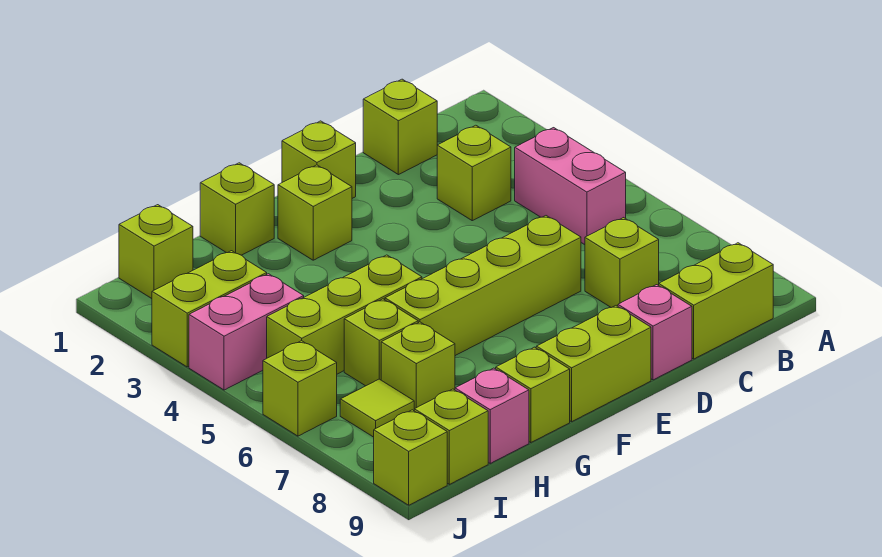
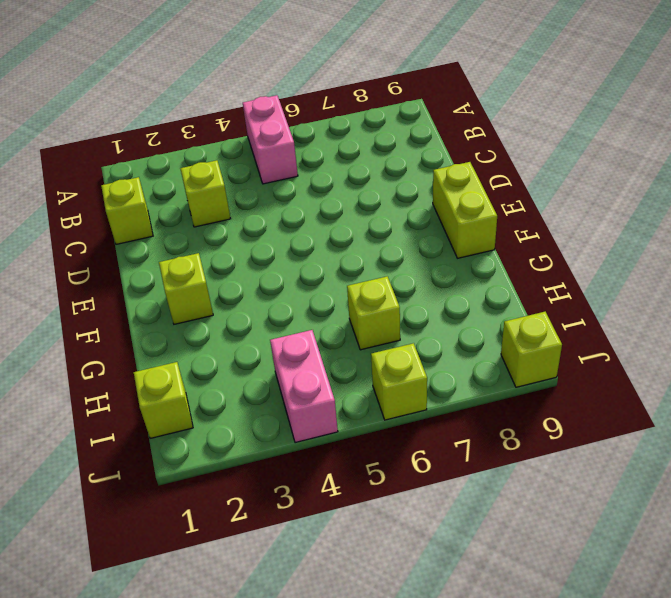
pink 1x2 brick [243,95,298,184] -> pink 1x2 brick turned to [515,128,626,245]
none -> lime 1x2 brick [659,243,773,359]
none -> lime 1x1 brick [585,218,659,308]
none -> lime 1x4 brick [385,216,581,356]

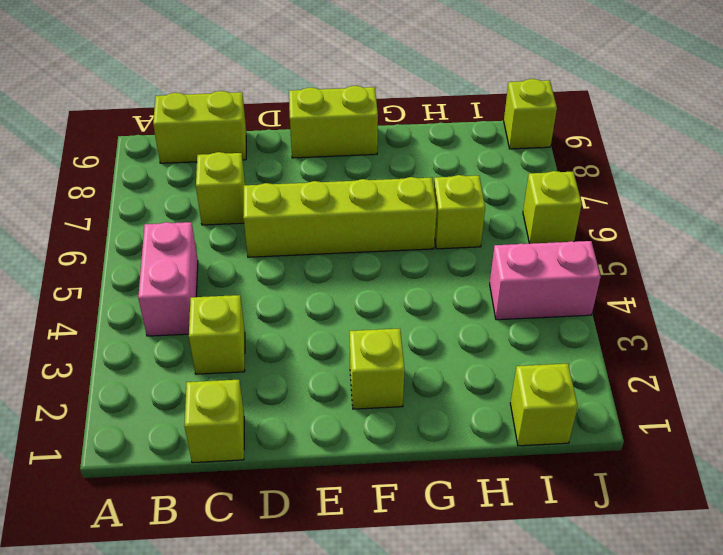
none -> pink 1x1 brick [618,285,692,380]
none -> lime 1x1 brick [282,121,356,198]
none -> lime 1x1 brick [200,163,274,255]

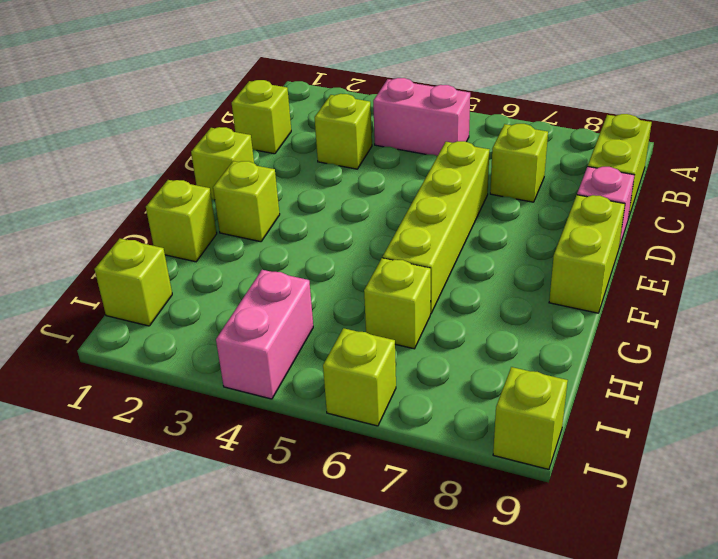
none -> lime 1x3 brick [267,255,422,374]
none -> lime 1x1 brick [496,347,570,443]
none -> lime 1x1 brick [381,322,455,409]

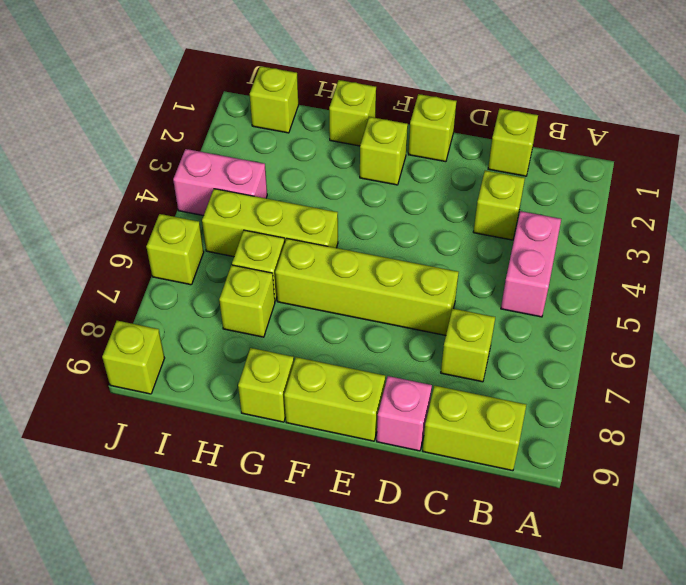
none -> pink 1x1 brick [455,368,529,463]
none -> lime 1x2 brick [152,251,267,367]
none -> lime 1x1 tile [340,379,414,437]

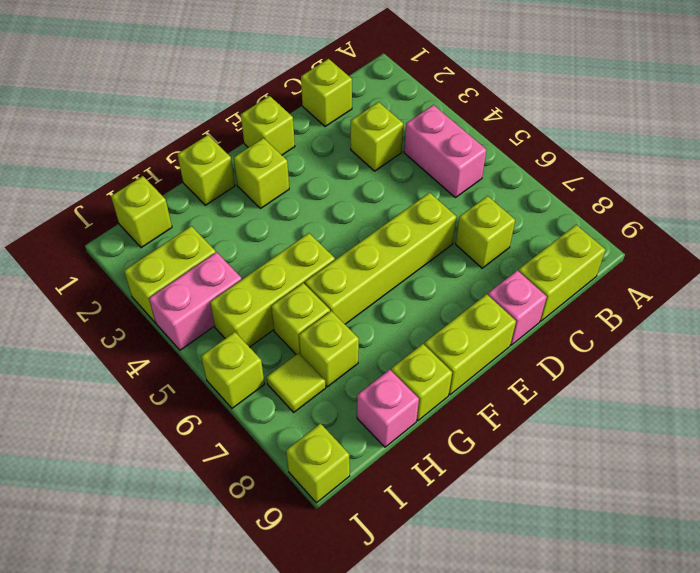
none -> lime 1x1 brick [414,389,488,484]

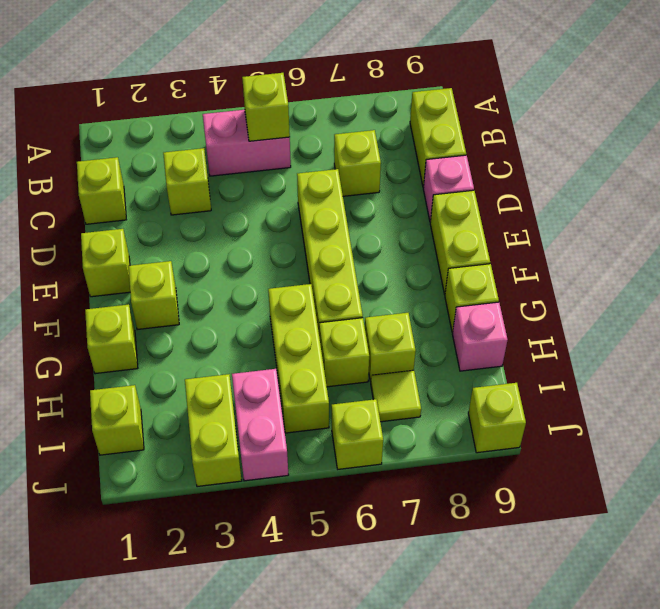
lime 1x1 brick [242,73,290,141] -> lime 1x1 brick moved to [414,389,488,484]

